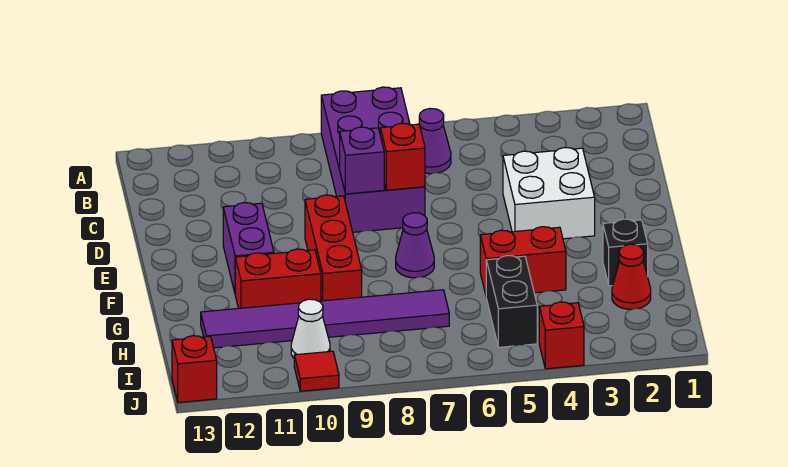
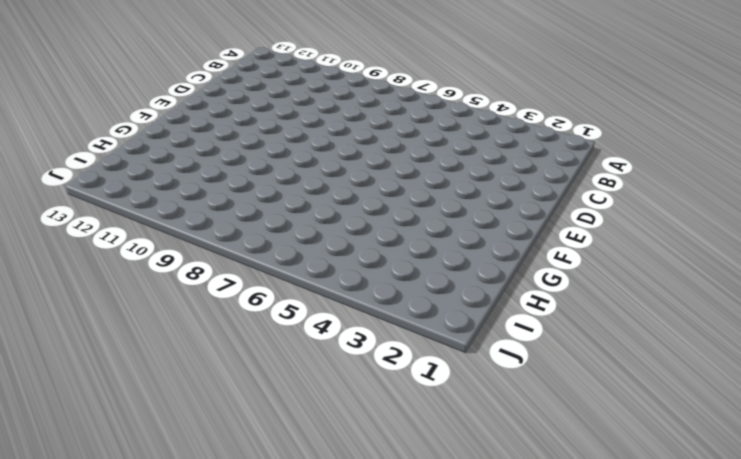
none -> purple 2x4 brick [321,87,425,232]
none -> purple 1x1 cone [419,109,451,174]
none -> white 2x2 brick [503,148,595,239]

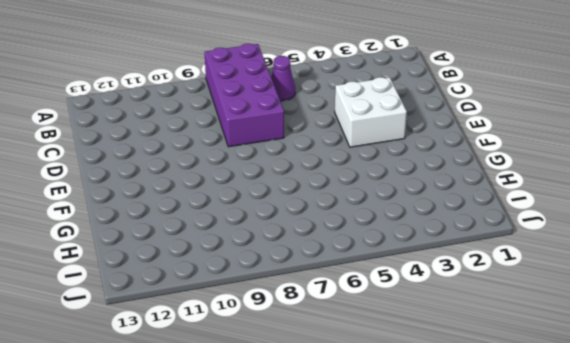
none -> red 1x3 brick [305,195,362,301]
none -> purple 1x2 brick [223,203,274,292]
none -> purple 1x1 cone [396,213,434,278]

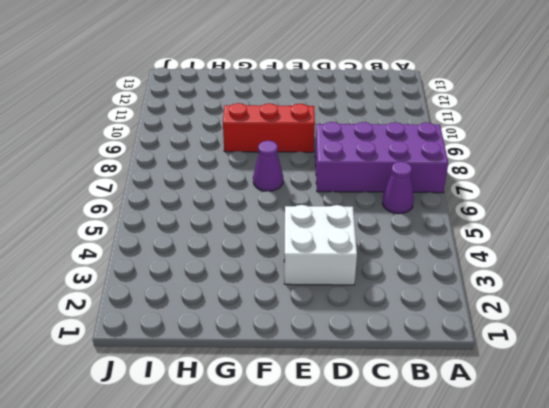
none -> purple 1x2 brick [223,203,274,292]
none -> black 1x1 brick [603,219,648,286]
none -> red 1x2 brick [480,227,566,294]

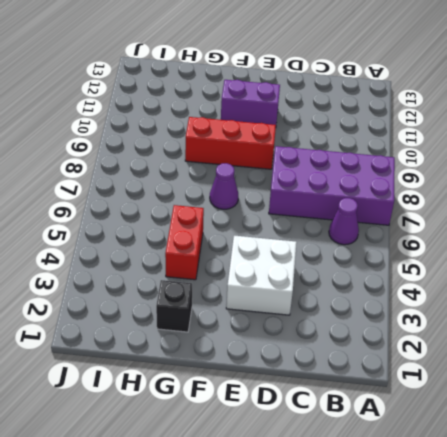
none -> red 1x2 brick [235,249,321,308]
none -> red 1x1 cone [612,244,651,309]
none -> black 1x2 brick [486,256,537,347]

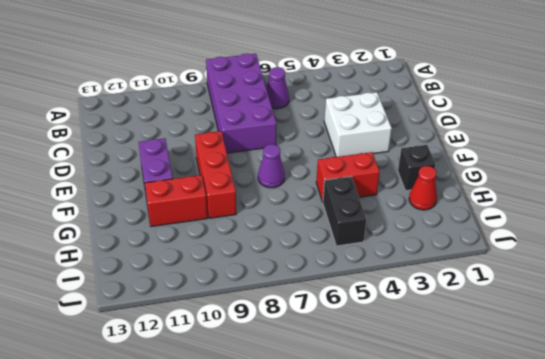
none -> purple 1x6 tile [201,290,449,348]
none -> white 1x1 cone [291,299,330,358]
none -> red 1x1 brick [539,302,584,369]

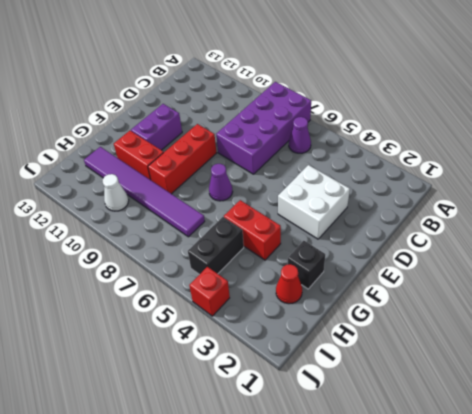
none -> red 1x1 tile [294,351,339,391]
none -> red 1x1 brick [172,336,217,402]
none -> red 1x1 brick [380,123,425,190]

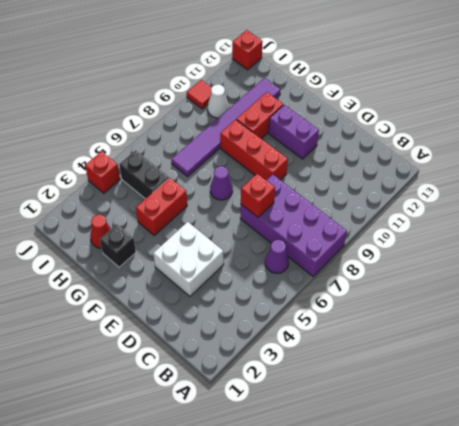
none -> purple 1x1 brick [340,127,384,194]

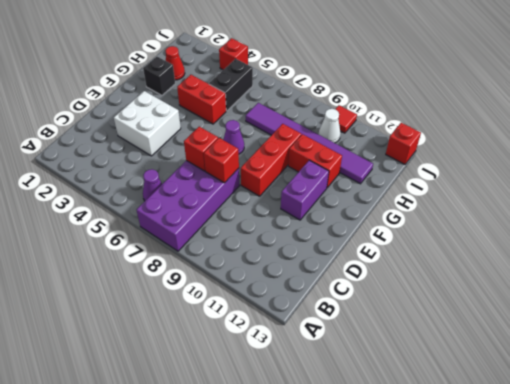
red 1x1 brick [204,138,239,183] -> purple 1x1 brick [340,127,384,194]

